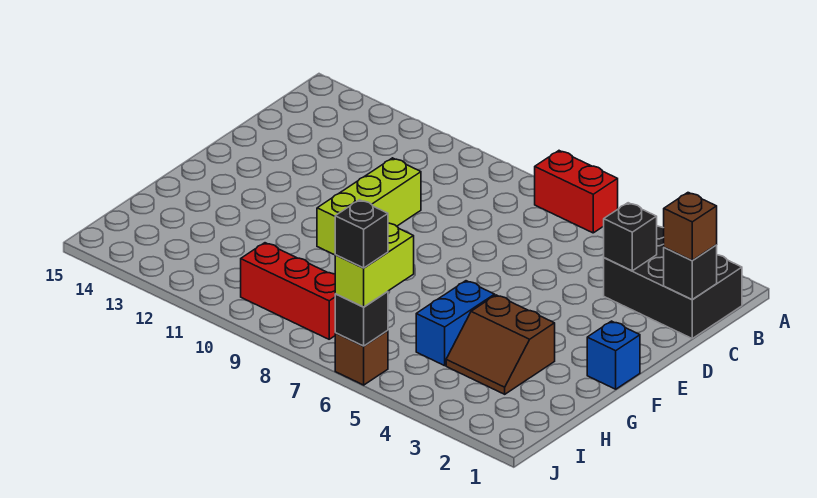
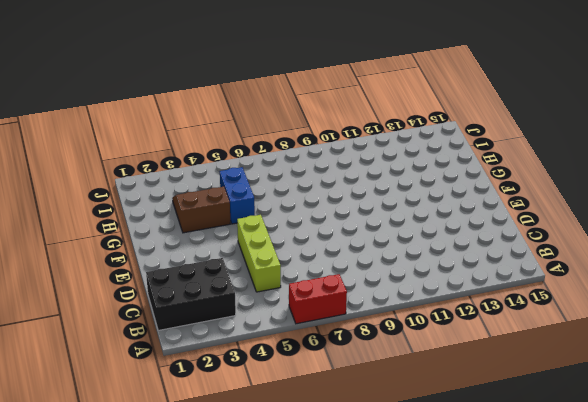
lime 1x3 brick [237,215,281,292] -> lime 1x3 brick moved to [317,158,421,255]
none -> blue 1x1 brick [587,321,640,389]
none -> red 1x3 brick [241,243,335,339]
none -> brown 1x1 brick [335,330,388,385]

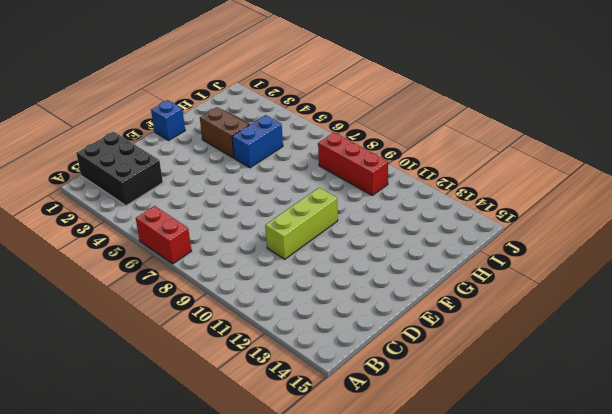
none -> brown 1x1 brick [335,330,388,385]
none -> black 1x1 brick [664,245,717,300]
none -> black 1x1 brick [604,203,657,271]

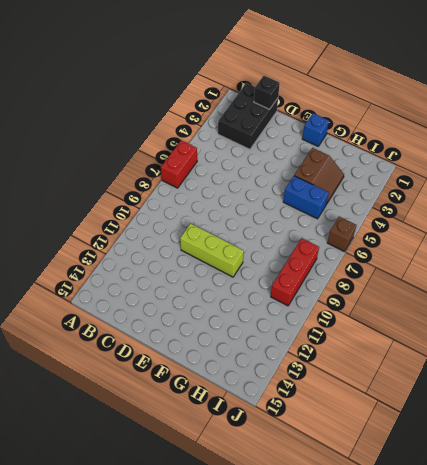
none -> black 1x1 brick [604,203,657,271]
none -> black 1x1 brick [335,292,388,346]
none -> brown 1x1 brick [664,193,717,261]

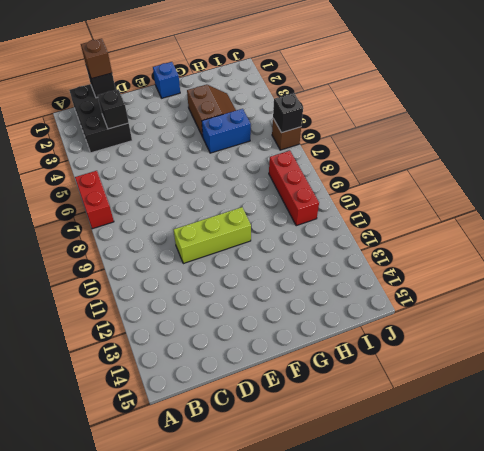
none -> lime 1x2 brick [335,223,414,307]
none -> black 1x1 brick [335,200,388,268]

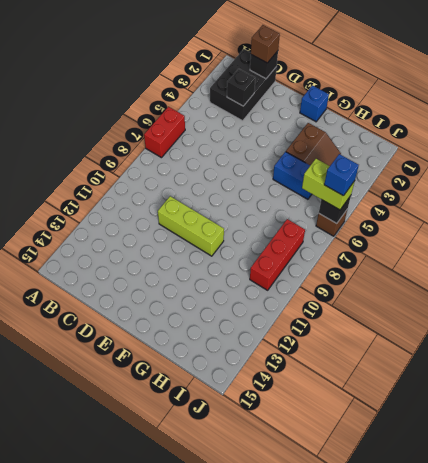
blue 1x1 brick [324,154,359,196] -> black 1x1 brick [335,200,388,268]

